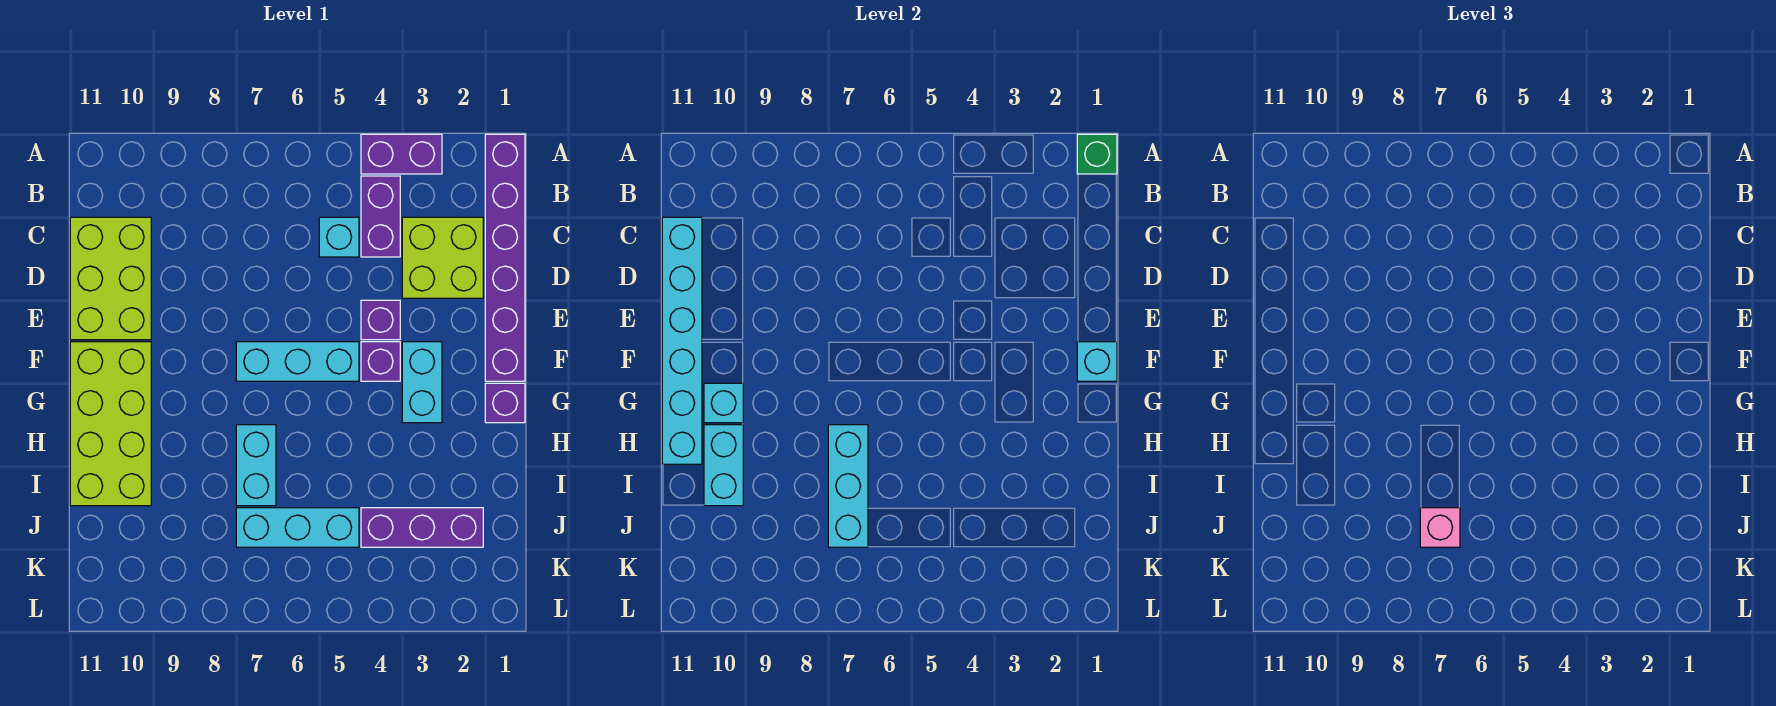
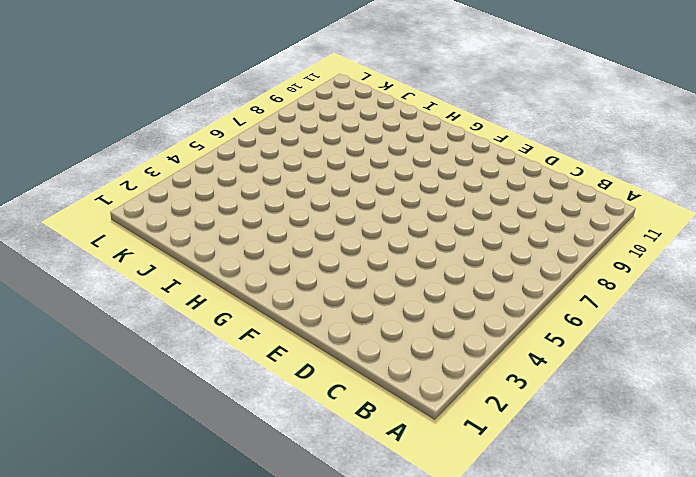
none -> purple 1x6 brick [485,134,525,381]
none -> purple 1x2 brick [361,134,442,174]
none -> purple 1x2 brick [361,176,400,257]

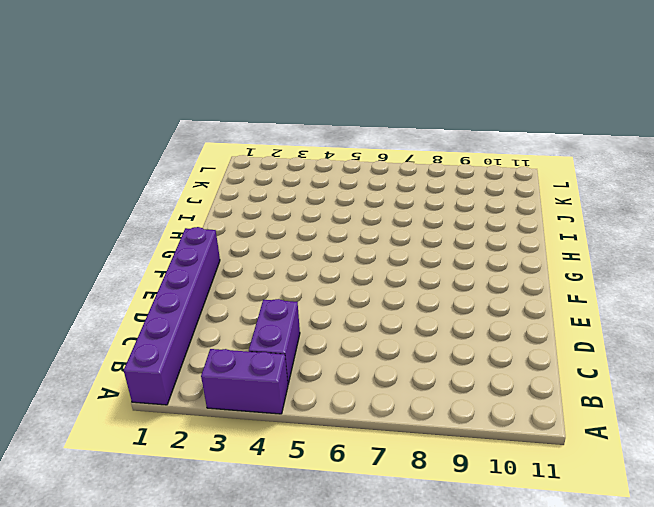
none -> lime 2x2 brick [402,217,483,298]
none -> cyan 1x1 brick [319,217,359,257]
none -> lime 2x3 brick [70,217,151,340]

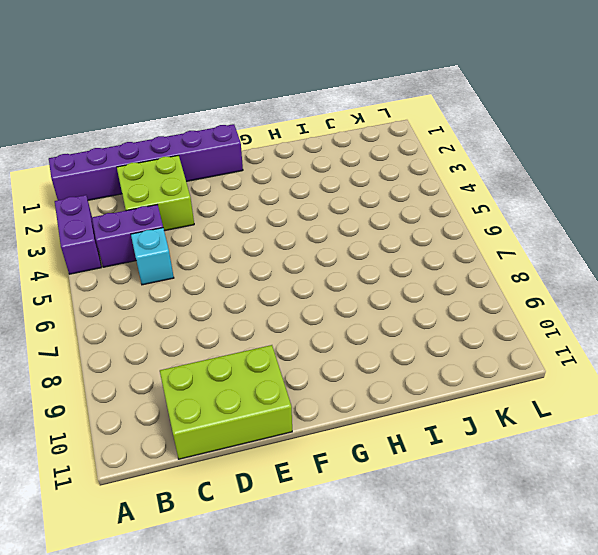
none -> purple 1x1 brick [361,300,400,340]
none -> cyan 1x2 brick [402,342,442,423]
none -> purple 1x1 brick [361,342,400,381]

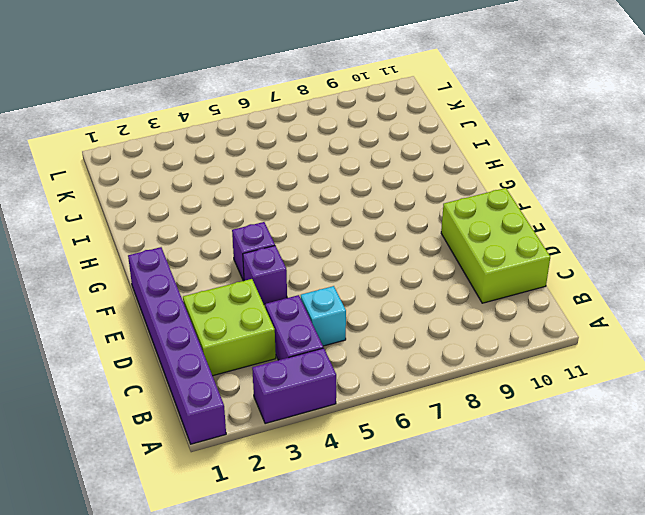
none -> cyan 1x2 brick [402,342,442,423]
none -> cyan 1x3 brick [236,342,359,381]
none -> lime 2x4 brick [70,342,151,506]

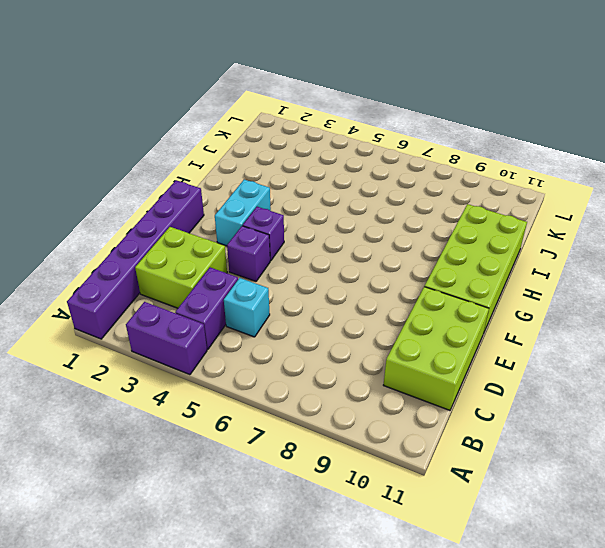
none -> cyan 1x3 brick [236,342,359,381]
none -> purple 1x1 brick [485,383,525,423]
none -> cyan 1x2 brick [236,425,276,506]

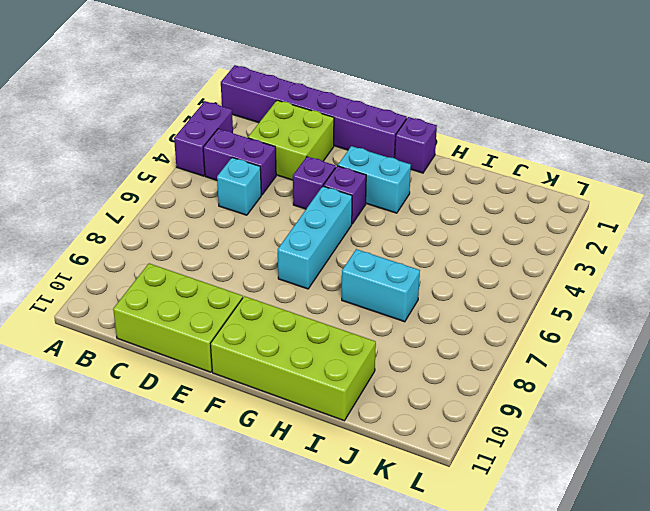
none -> purple 1x3 brick [361,508,483,547]
none -> cyan 1x3 brick [236,508,359,547]
none -> green 1x1 brick [1077,134,1117,174]

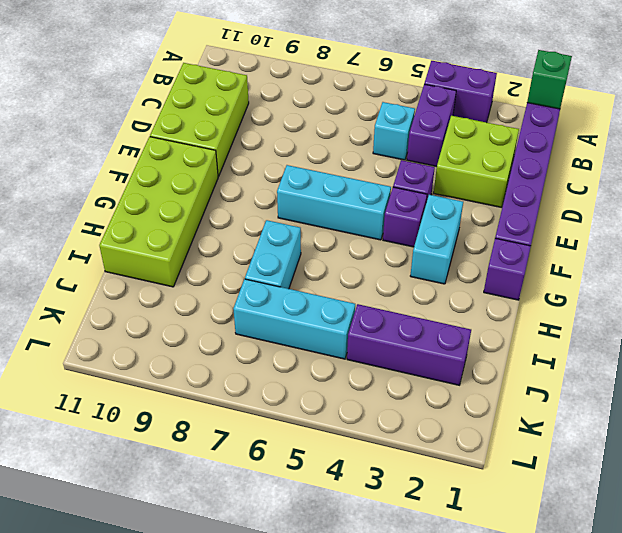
none -> cyan 1x6 brick [662,217,702,464]
none -> cyan 1x1 brick [1077,342,1117,381]
none -> cyan 1x1 brick [704,383,743,423]

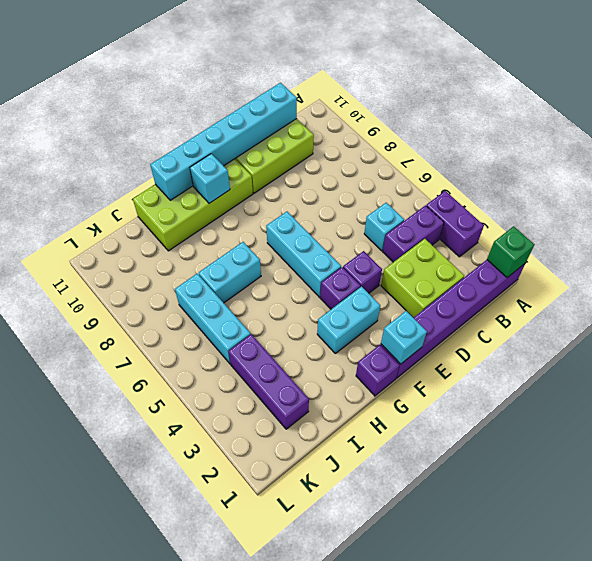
none -> cyan 1x3 brick [828,425,868,547]
none -> cyan 1x2 brick [704,425,743,506]
none -> pink 1x1 brick [1420,508,1460,547]

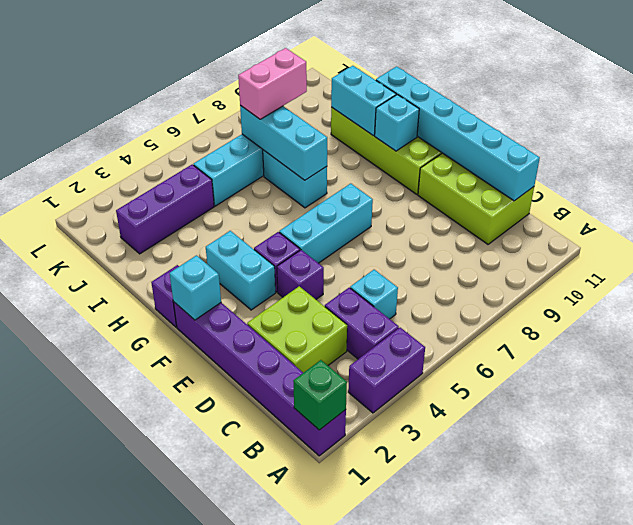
pink 1x2 brick [238,48,307,119] -> pink 1x1 brick [1420,508,1460,547]

